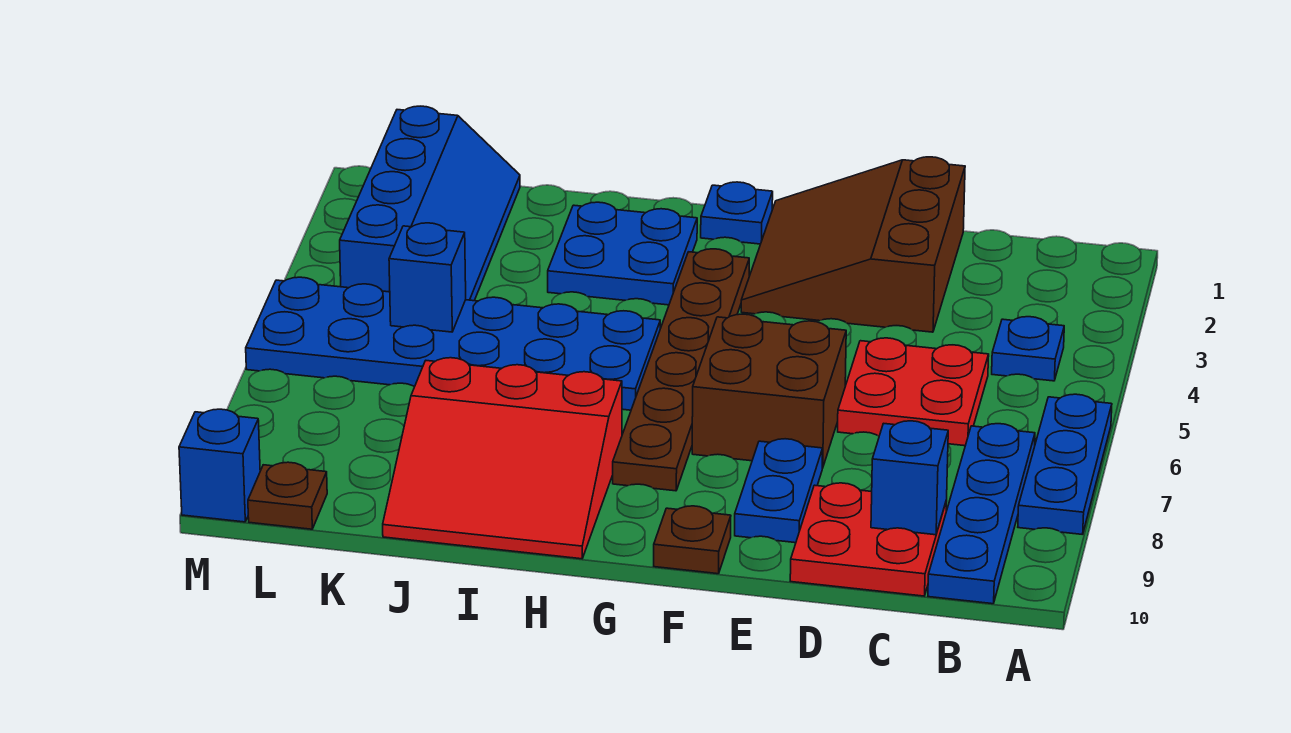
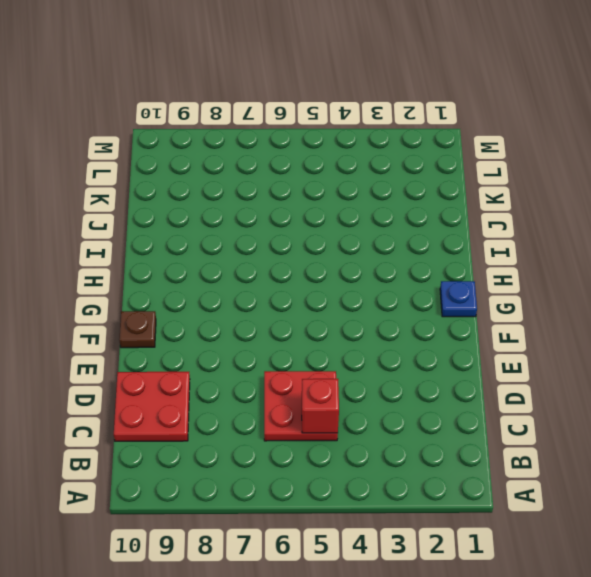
red 1x1 brick [302,379,339,433] -> none
none -> blue 1x3 plate [1018,394,1112,535]
none -> blue 1x1 plate [992,317,1064,381]
none -> blue 1x4 plate [928,424,1035,604]

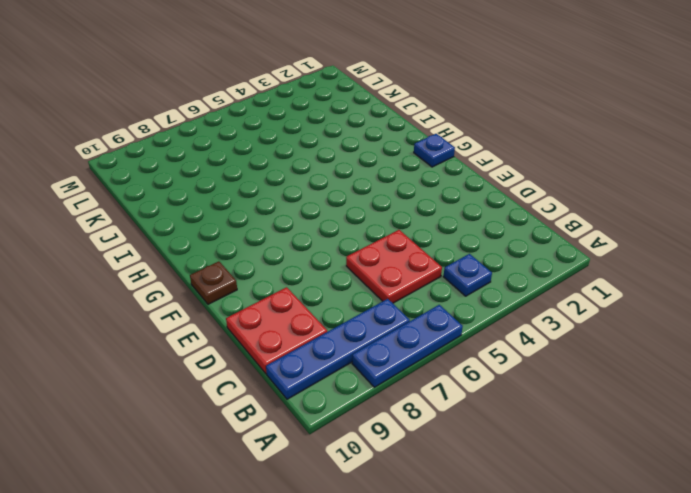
none -> brown 3x3 slope [741,157,965,332]
none -> brown 2x2 brick [692,314,846,468]
none -> blue 1x2 plate [735,439,823,543]

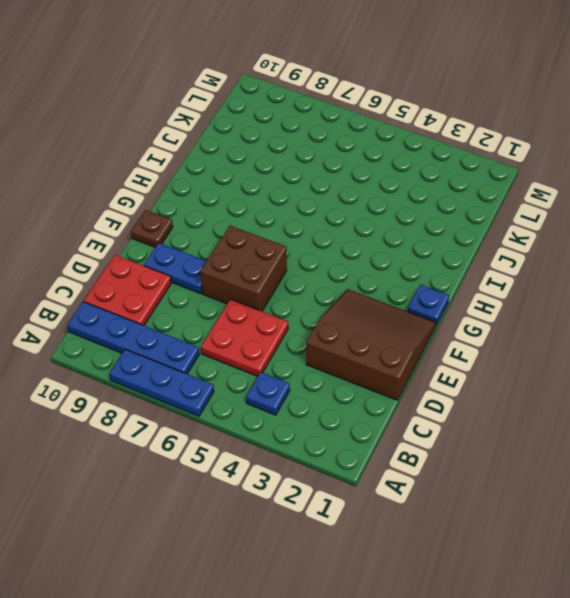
none -> brown 1x6 plate [613,249,749,491]
none -> blue 2x2 plate [548,202,697,305]
none -> blue 2x6 plate [246,277,660,410]

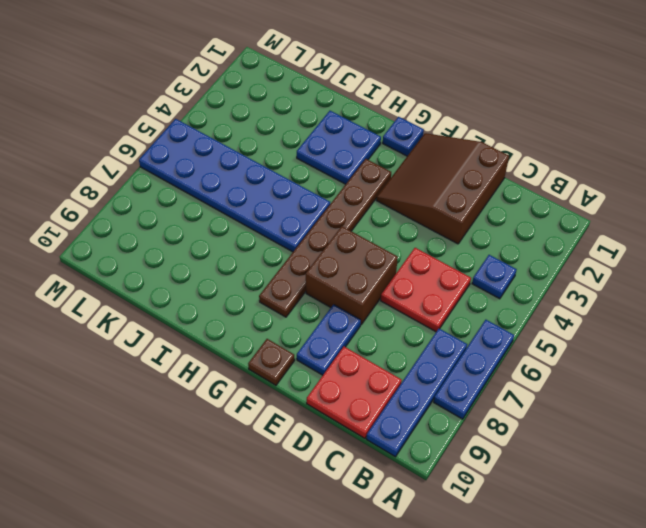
none -> red 3x3 slope [383,358,622,559]
none -> blue 2x4 slope [340,106,520,301]
none -> brown 1x1 plate [248,462,327,529]

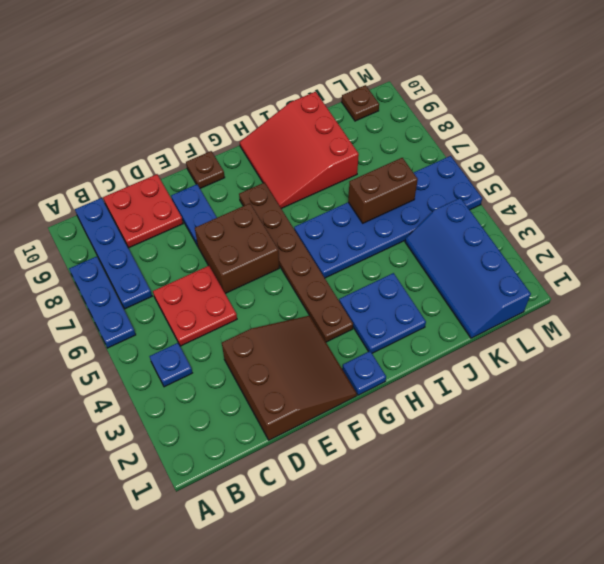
red 3x3 slope [240,92,359,209] -> red 3x3 slope turned to [383,358,622,559]
brown 1x2 brick [348,158,418,223] -> none
none -> blue 1x1 brick [179,409,260,522]
none -> blue 1x1 brick [871,421,948,535]
none -> blue 1x1 brick [389,223,466,332]

